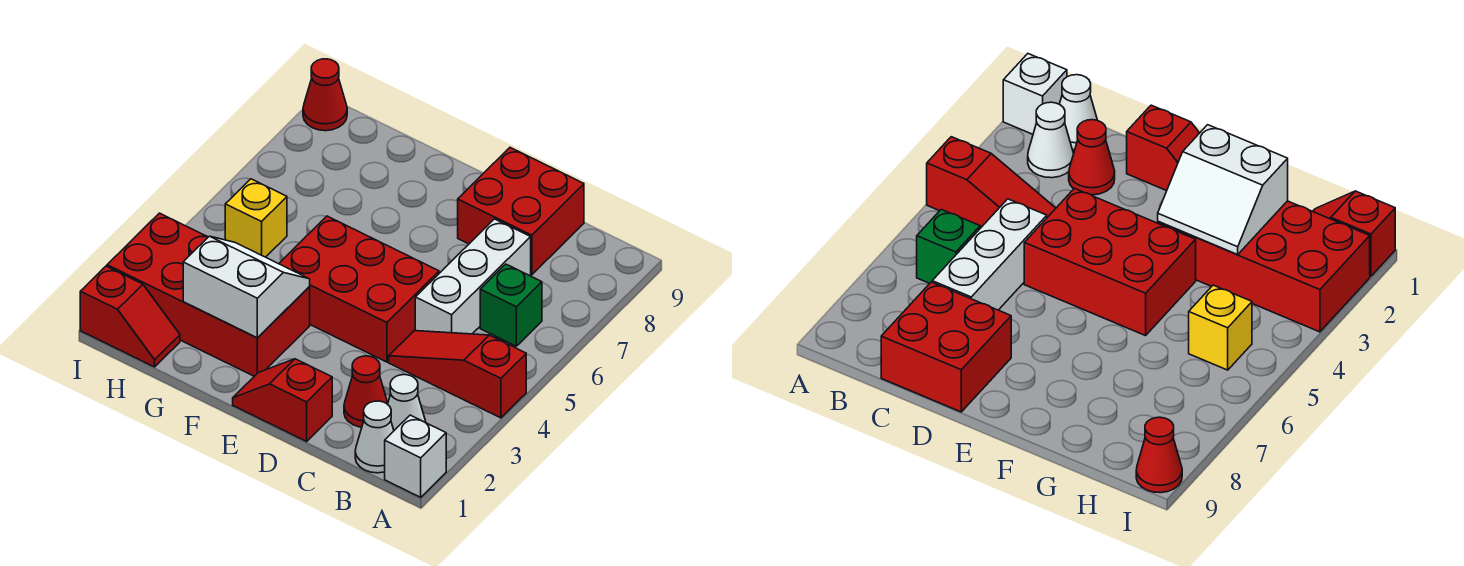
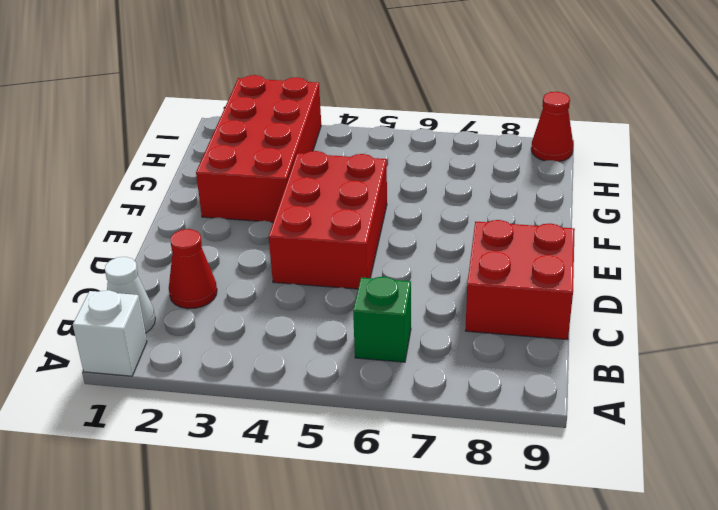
none -> red 1x3 slope [389,331,526,418]
none -> white 1x1 cone [388,375,426,430]
none -> white 1x3 brick [415,219,531,334]

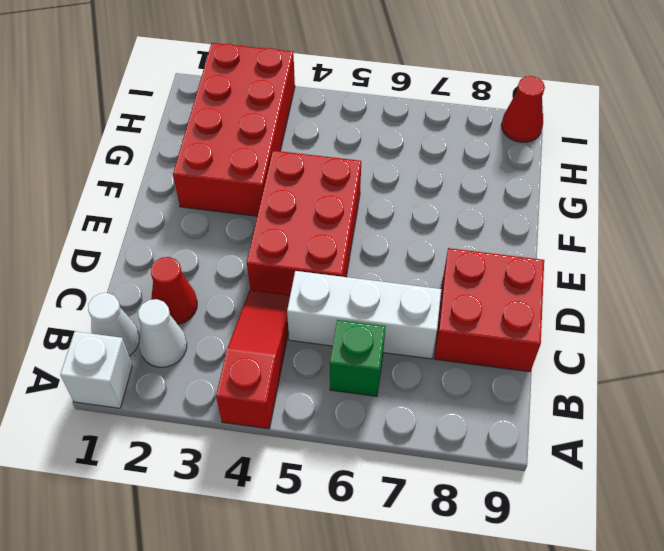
none -> red 1x2 slope [233,359,332,441]
none -> red 1x2 slope [80,266,180,367]
none -> yellow 1x1 brick [225,179,287,257]

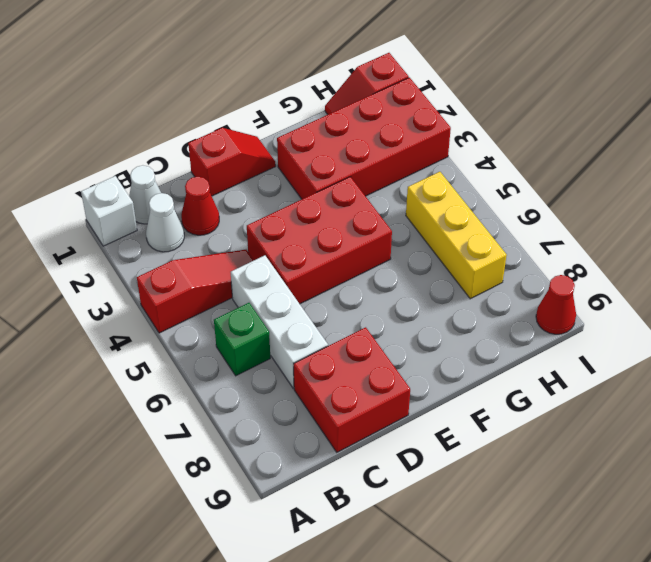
yellow 1x3 brick [406,172,507,299] -> yellow 1x1 brick [225,179,287,257]
none -> white 2x2 slope [183,236,310,338]

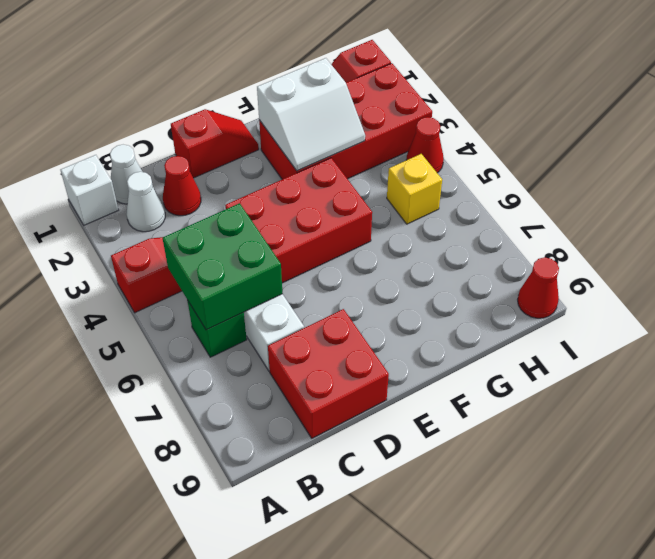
green 2x2 brick [163,203,283,330] -> none
red 1x1 cone [406,117,444,173] -> none

